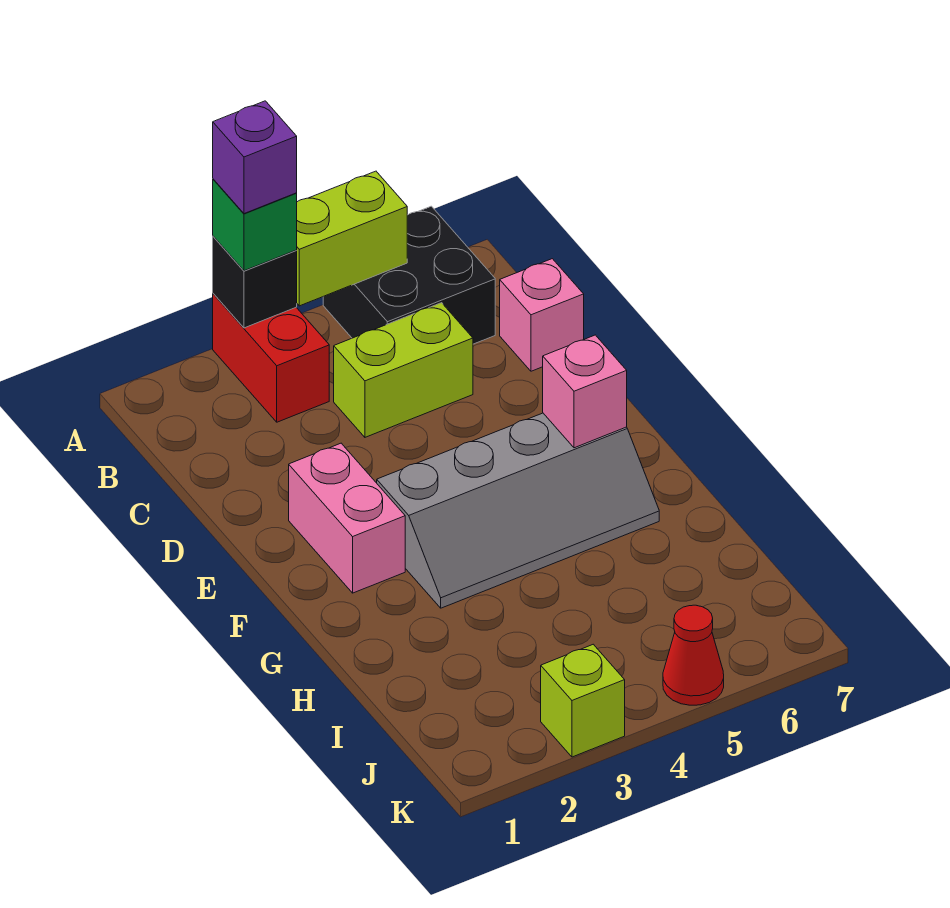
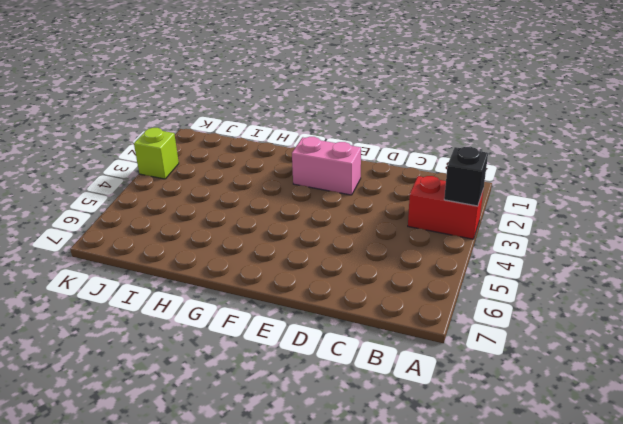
none -> black 2x2 brick [323,206,495,344]
none -> lime 1x2 brick [334,303,473,437]
none -> pink 1x1 brick [500,259,584,371]

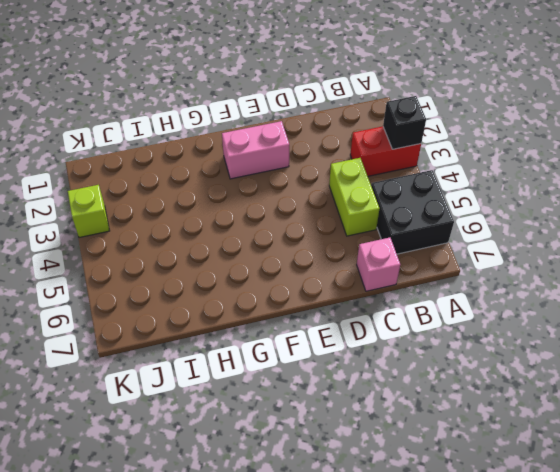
none -> grey 2x4 slope [377,413,659,608]
none -> red 1x1 cone [663,605,724,705]
none -> lime 1x2 brick [296,171,407,306]

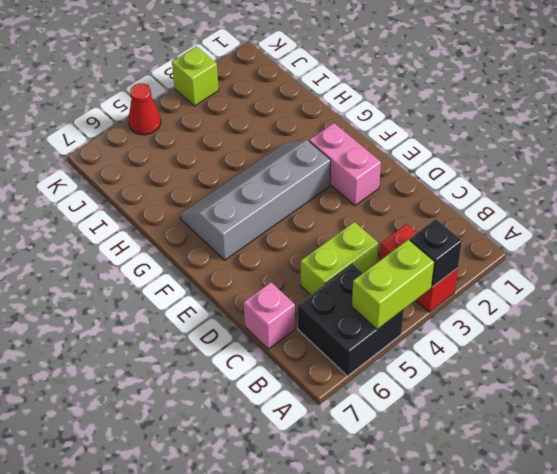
none -> pink 1x1 brick [543,335,627,448]
none -> green 1x1 brick [213,179,297,271]
none -> purple 1x1 brick [213,101,297,214]

